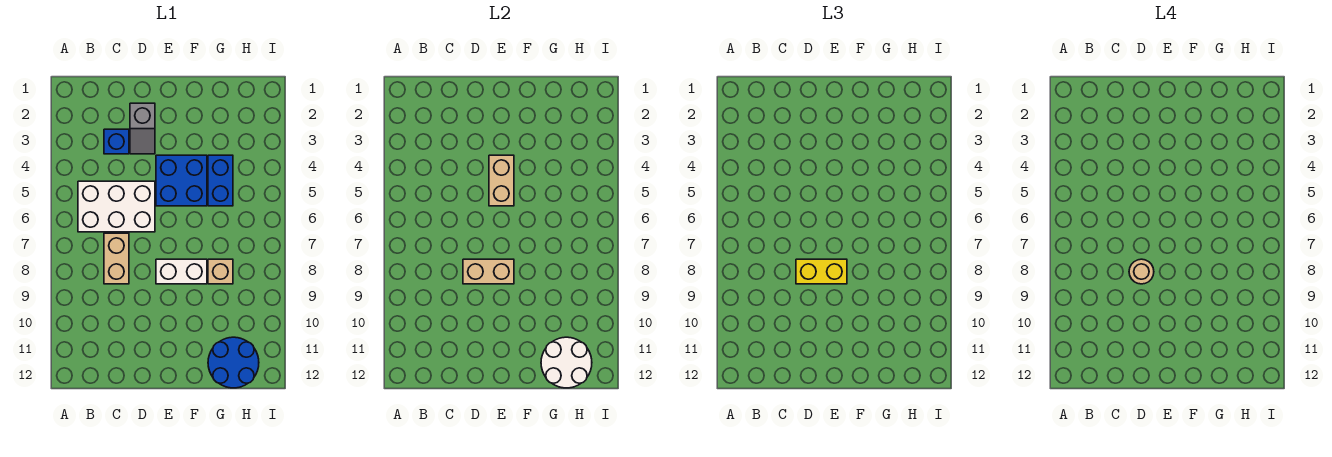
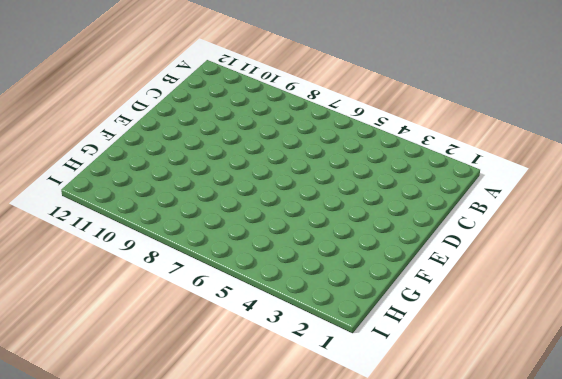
none -> white 2x3 brick [78,181,155,232]
none -> blue 1x1 brick [104,129,129,154]
none -> tan 1x2 brick [104,233,129,284]

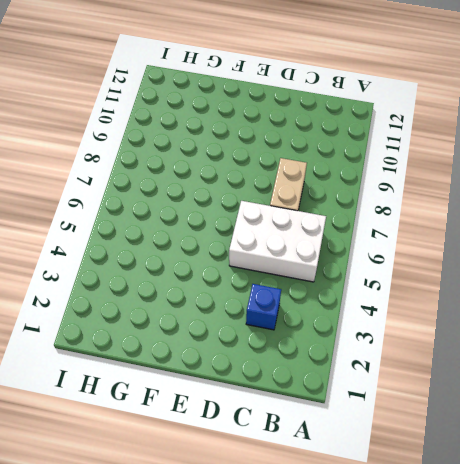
none -> grey 1x2 slope [130,103,155,154]
none -> blue 2x2 brick [156,155,207,206]
none -> white 1x2 brick [156,259,207,284]

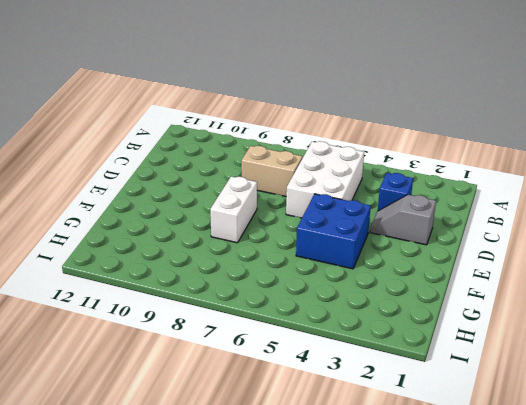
none -> blue 1x2 brick [208,155,233,206]
none -> tan 1x1 brick [208,259,233,284]
none -> blue 2x2 round brick [208,337,259,388]

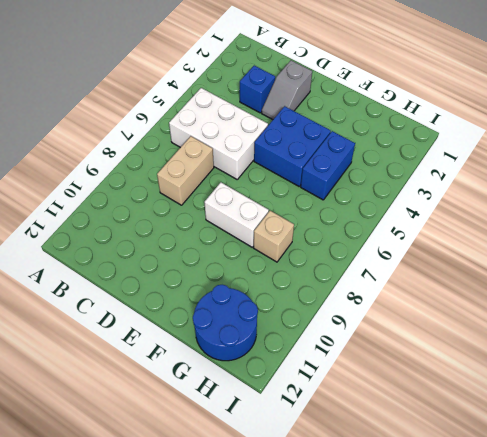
none -> tan 1x2 brick [463,259,514,284]
none -> tan 1x2 brick [489,155,514,206]
none -> white 2x2 round brick [541,337,592,388]

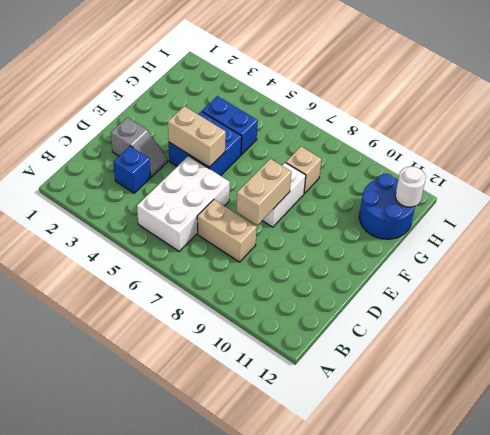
white 1x1 round brick [395,166,426,207] -> white 2x2 round brick [541,337,592,388]
none -> yellow 1x2 brick [796,259,847,284]
none -> tan 1x1 round brick [1129,259,1154,284]

